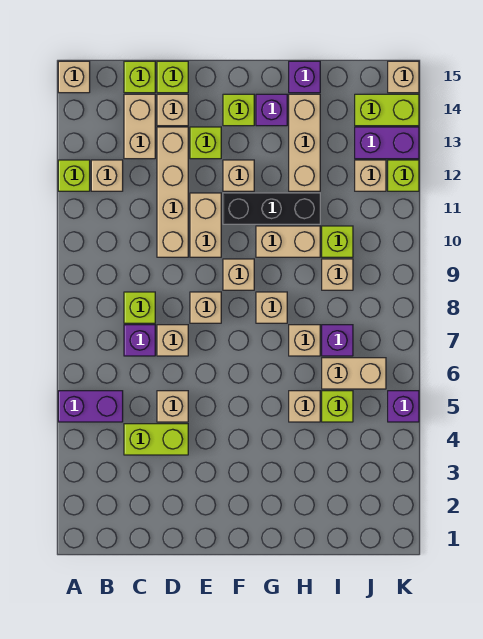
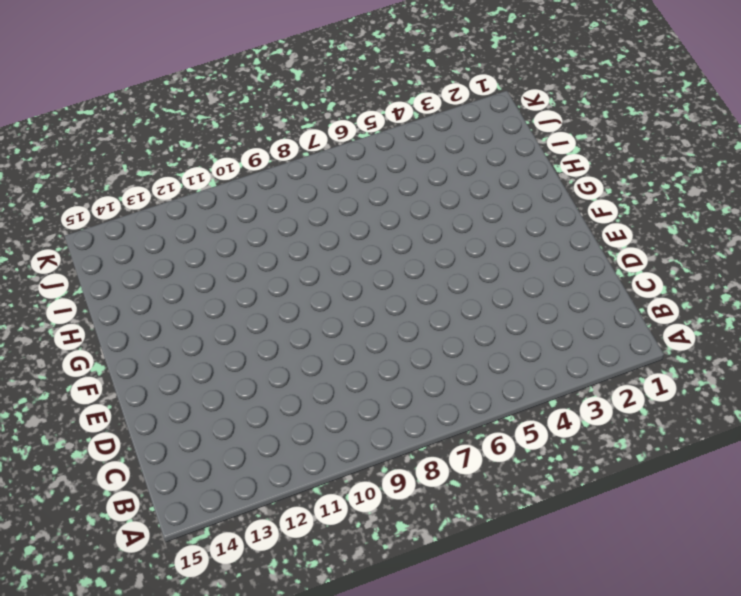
none -> purple 1x2 brick [58,391,123,422]
none -> lime 1x1 brick [58,160,90,191]
none -> tan 1x1 brick [58,61,90,93]
none -> tan 1x1 brick [91,160,123,191]

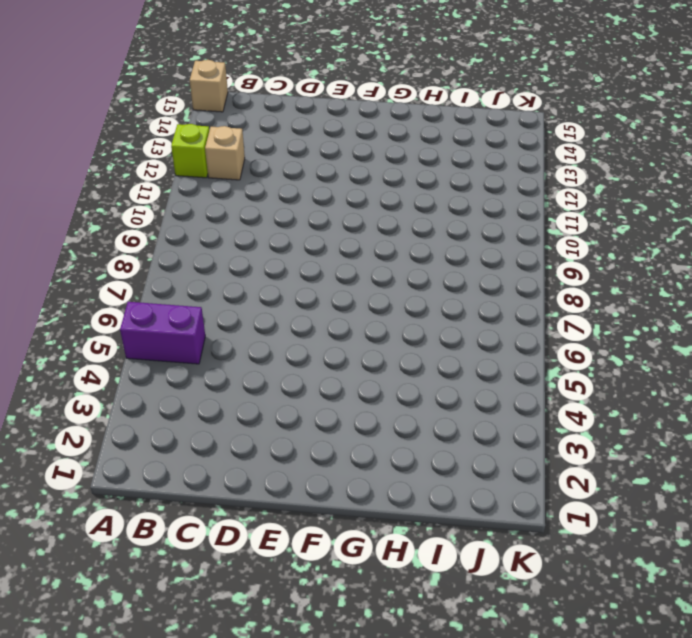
none -> lime 1x2 brick [124,424,188,455]
none -> purple 1x1 brick [124,325,155,356]
none -> lime 1x1 brick [124,292,155,323]
none -> tan 1x2 brick [124,94,155,159]

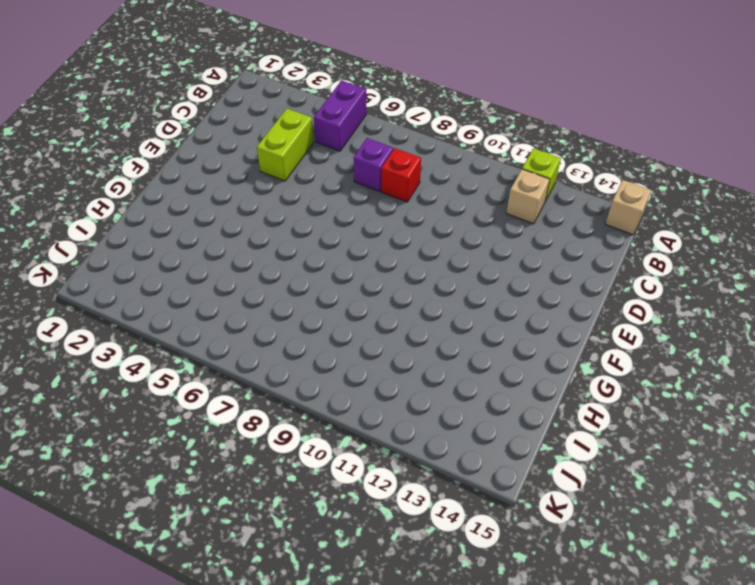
red 1x1 brick [381,148,421,202] -> lime 1x1 brick [124,292,155,323]
none -> tan 1x2 brick [124,94,155,159]
none -> lime 1x1 brick [124,61,155,93]
none -> tan 1x1 brick [157,391,188,422]
none -> tan 1x1 brick [157,325,188,356]

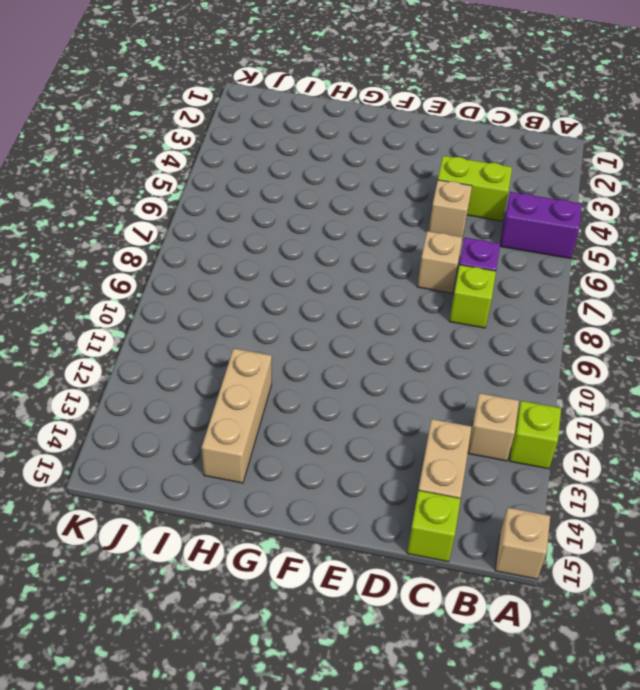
none -> tan 1x4 brick [157,127,188,257]
none -> tan 1x1 brick [157,94,188,126]
none -> lime 1x1 brick [157,61,188,93]
none -> tan 1x1 brick [190,292,221,323]

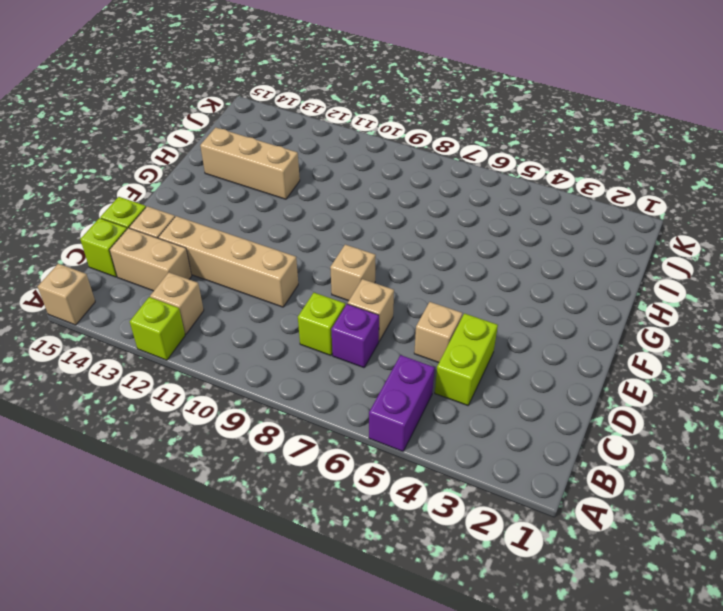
none -> tan 1x2 brick [190,193,221,257]
none -> lime 1x1 brick [190,127,221,159]
none -> tan 1x1 brick [223,259,254,290]
none -> black 1x3 brick [223,193,320,224]

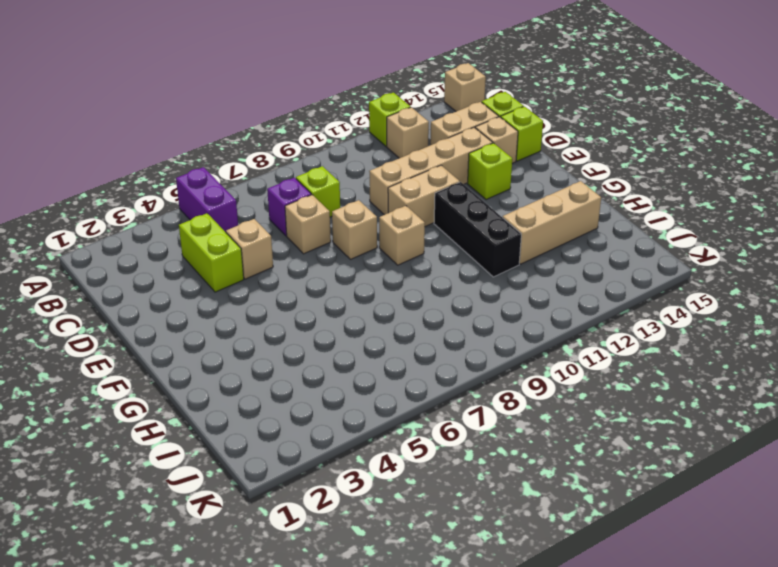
none -> tan 1x1 brick [223,160,254,191]
none -> lime 1x1 brick [223,94,254,126]
none -> tan 1x1 brick [256,292,287,323]
none -> tan 1x2 brick [256,226,320,257]

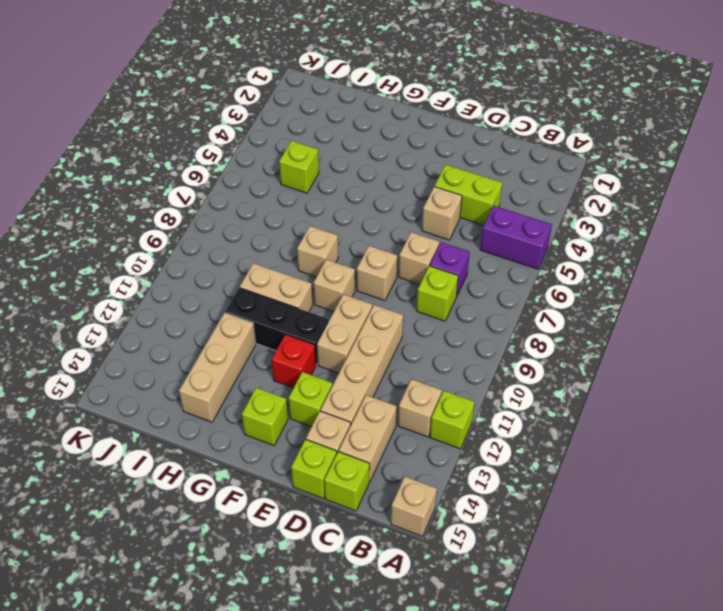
red 1x1 brick [272,334,316,388] -> tan 1x1 brick [223,160,254,191]
none -> purple 1x1 brick [256,94,287,126]
none -> tan 1x1 brick [289,391,320,422]
none -> tan 1x1 brick [289,325,320,356]
none -> purple 1x1 brick [289,61,320,93]

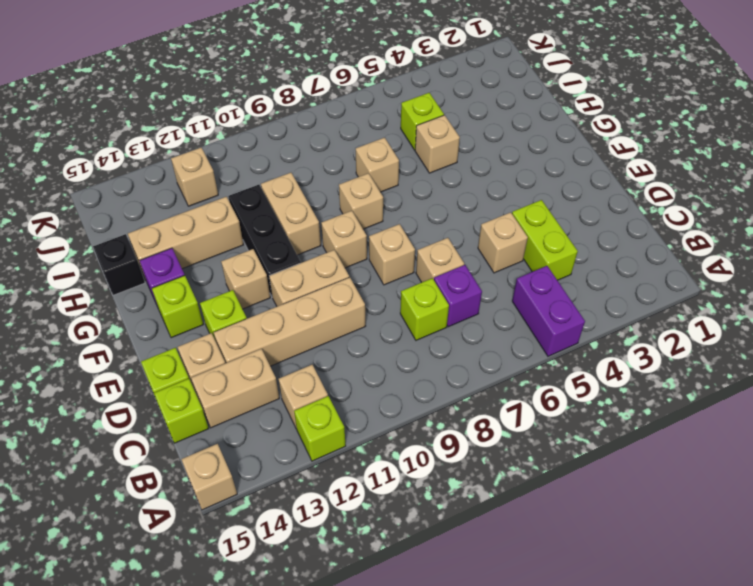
black 1x1 brick [93,234,145,295] -> purple 1x1 brick [289,61,320,93]
none -> tan 1x2 brick [322,358,386,389]
none -> purple 1x1 brick [322,325,353,356]
none -> tan 1x1 brick [322,259,353,290]
none -> lime 1x1 brick [322,226,353,257]

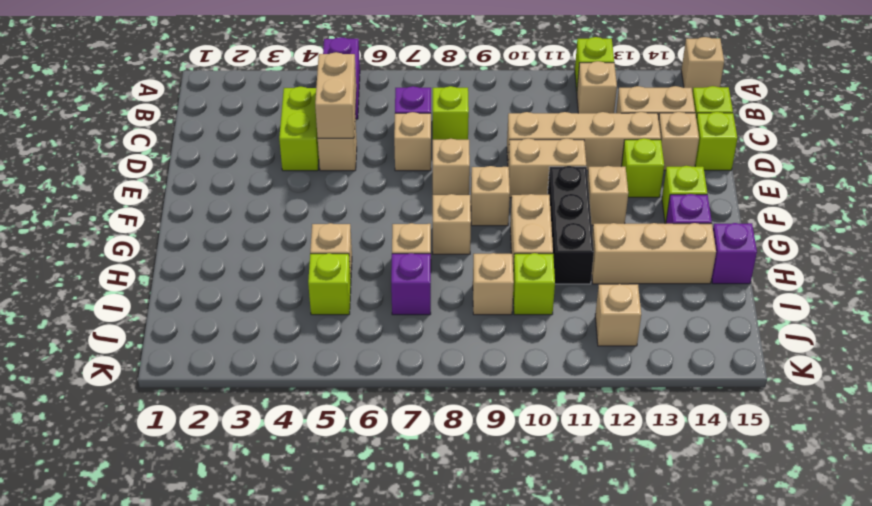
tan 1x2 brick [315,52,356,138] -> tan 1x2 brick moved to [322,358,386,389]
none -> purple 1x2 brick [355,127,419,159]
none -> lime 1x2 brick [355,94,419,126]
none -> purple 1x1 brick [388,391,419,422]
none -> lime 1x1 brick [388,160,419,191]

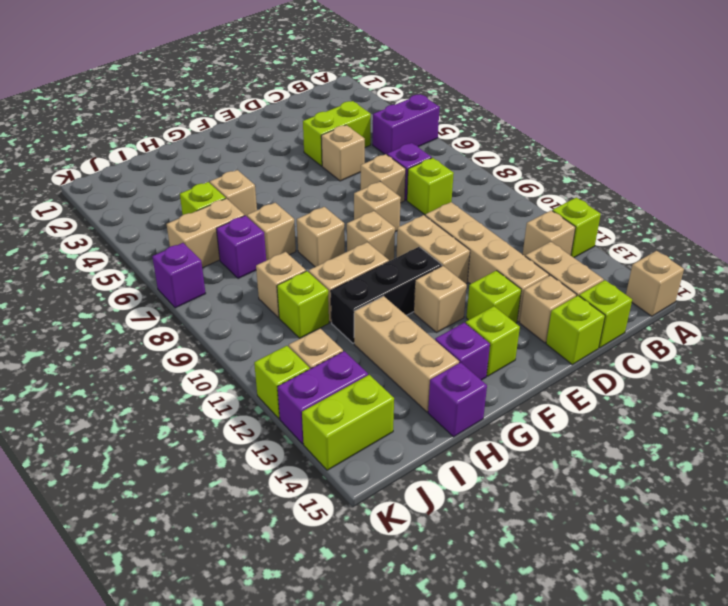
purple 1x1 brick [152,243,206,308] -> purple 1x1 brick moved to [388,391,419,422]
none -> tan 1x1 brick [388,61,419,93]

